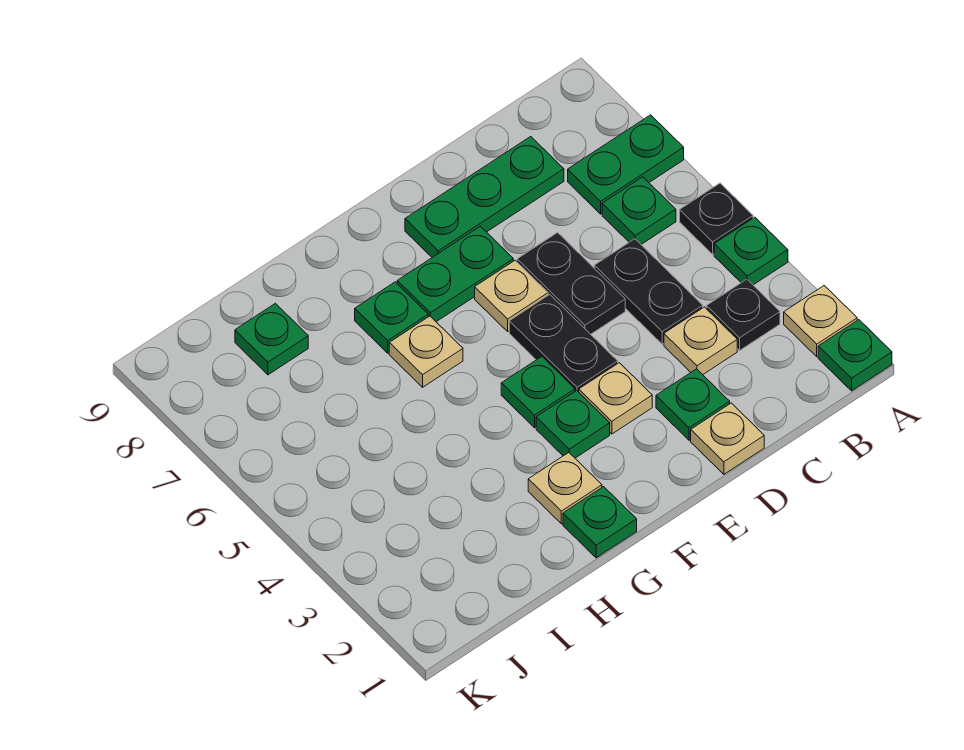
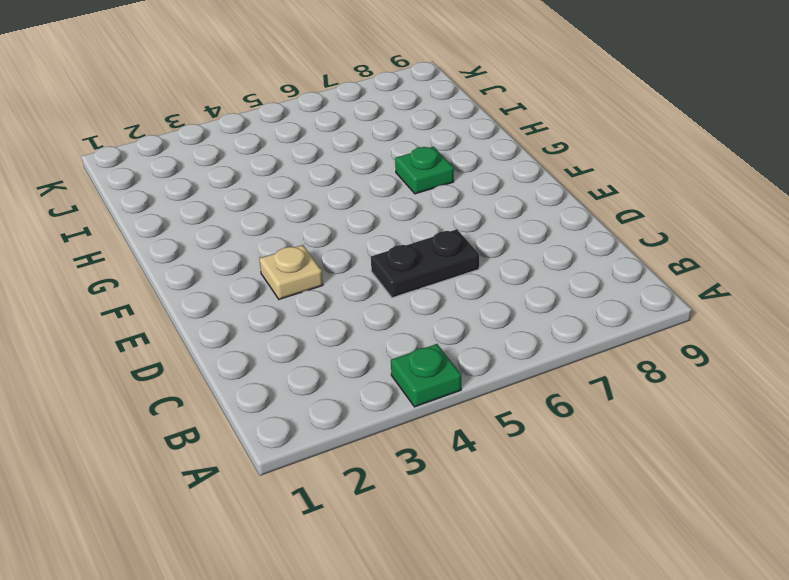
none -> green 1x1 plate [818,320,892,391]
none -> tan 1x1 plate [784,286,857,357]
none -> black 1x1 plate [680,183,753,254]

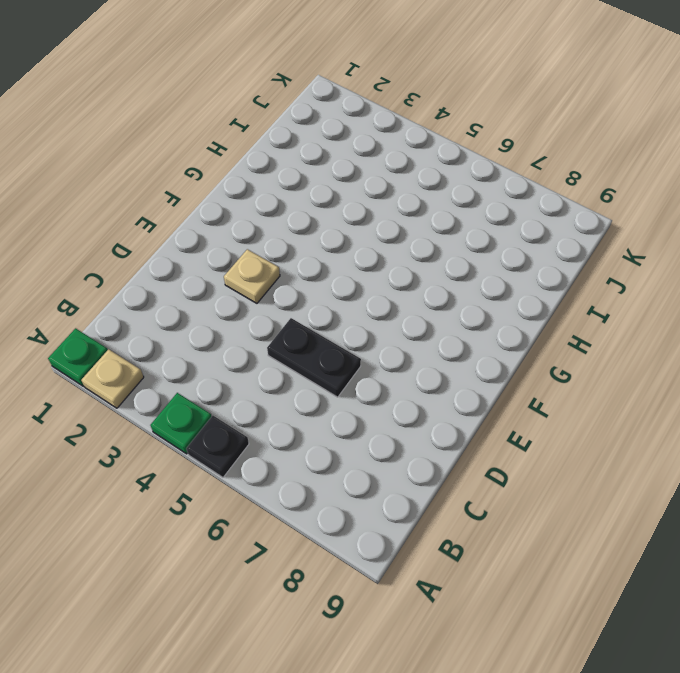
none -> green 1x2 plate [568,115,684,214]
none -> black 1x1 plate [706,279,780,350]
none -> green 1x1 plate [602,177,676,244]

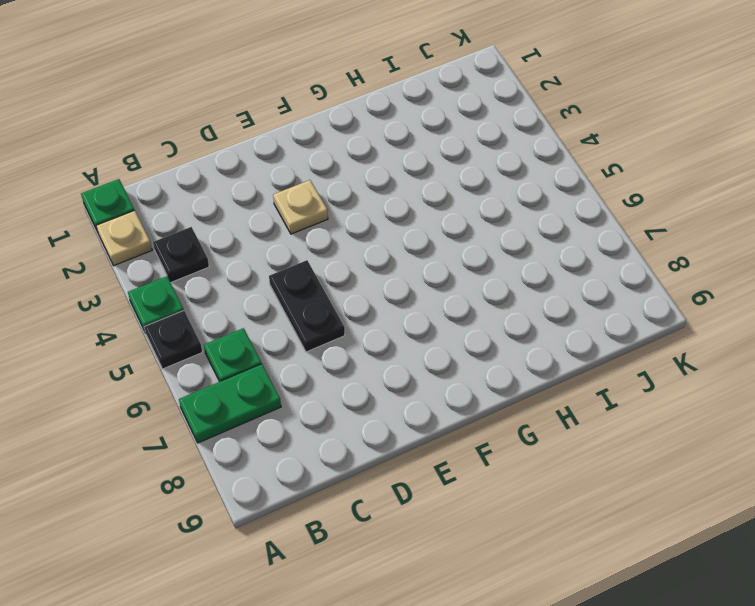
none -> tan 1x1 plate [664,307,737,375]
none -> black 1x2 plate [594,239,703,344]
none -> green 1x3 plate [405,137,564,257]

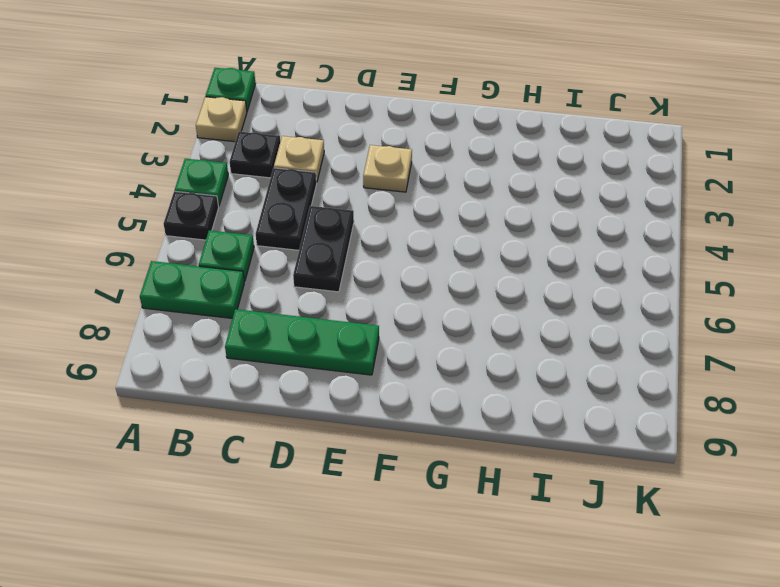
none -> tan 1x1 plate [691,403,764,474]
none -> green 1x1 plate [656,369,730,440]
none -> black 1x2 plate [509,295,618,392]

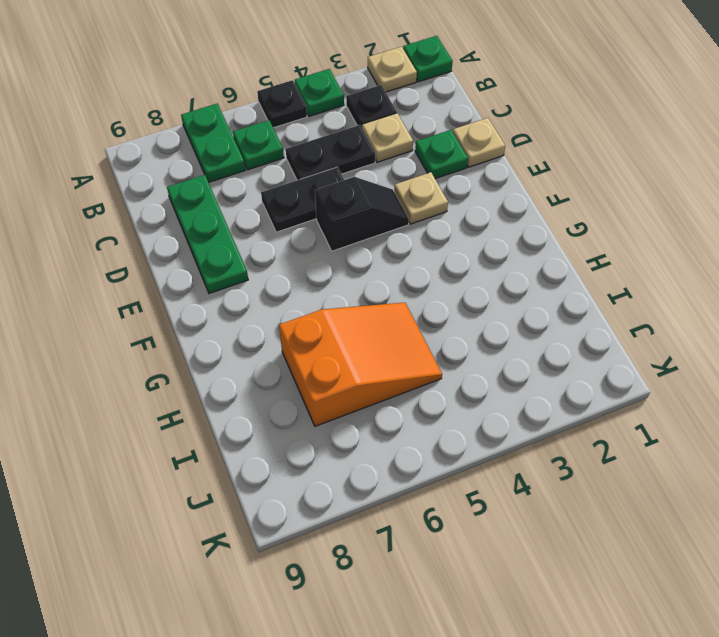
black 1x2 slope [315,177,409,251] -> black 1x2 plate [509,295,618,392]
orange 2x3 slope [279,303,442,426] -> none
none -> tan 1x1 plate [475,261,548,331]
none -> green 1x2 plate [397,226,513,322]
none -> green 1x1 plate [536,391,610,458]

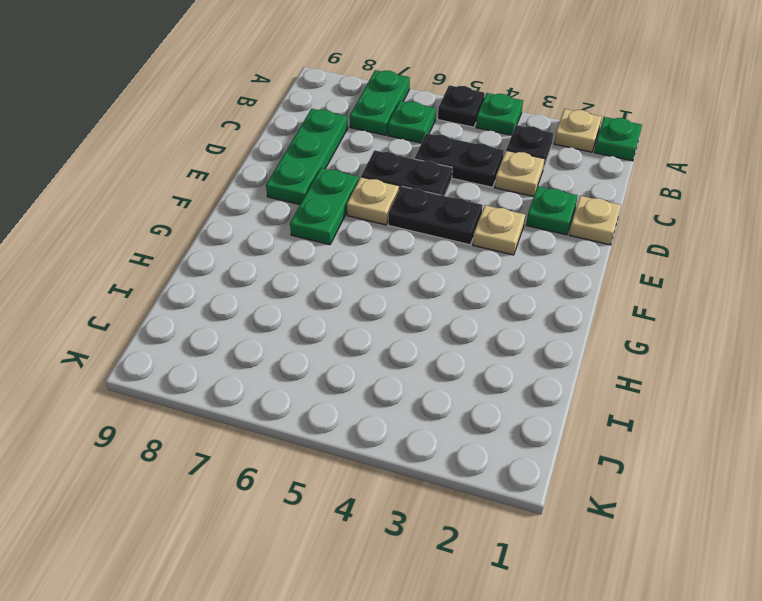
none -> green 1x1 plate [536,391,610,458]
none -> green 1x1 plate [501,357,575,428]
none -> green 1x1 plate [563,487,637,558]

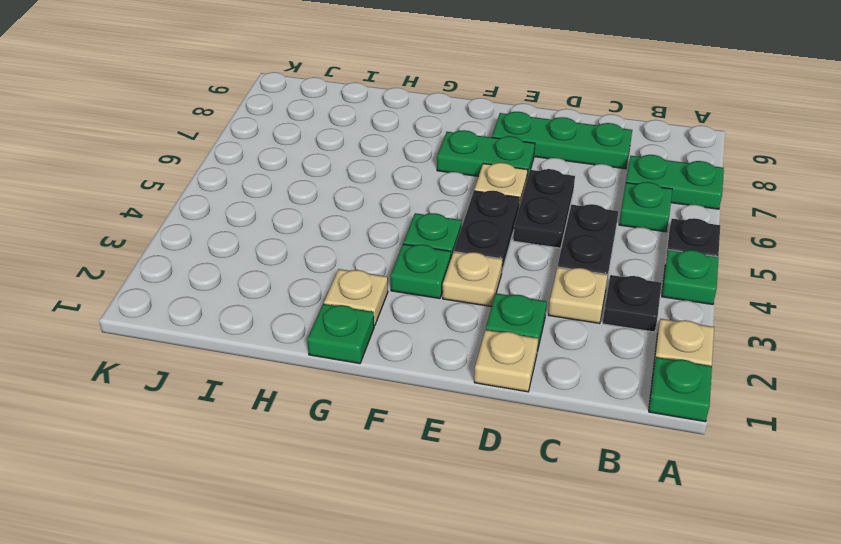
none -> tan 1x1 plate [389,316,463,387]
none -> green 1x1 plate [355,282,428,353]
none -> green 1x1 plate [235,303,308,375]

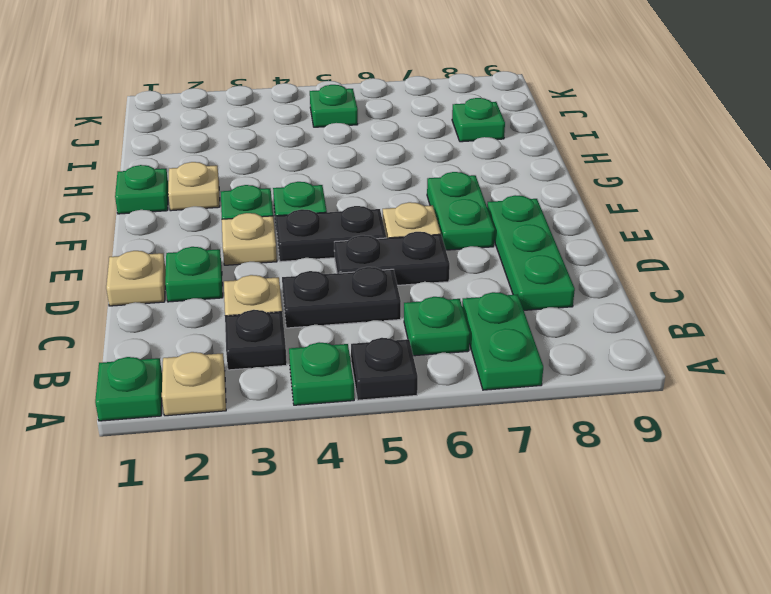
green 1x1 plate [310,85,358,127] -> green 1x1 plate moved to [355,282,428,353]
none -> tan 1x1 plate [389,316,463,387]

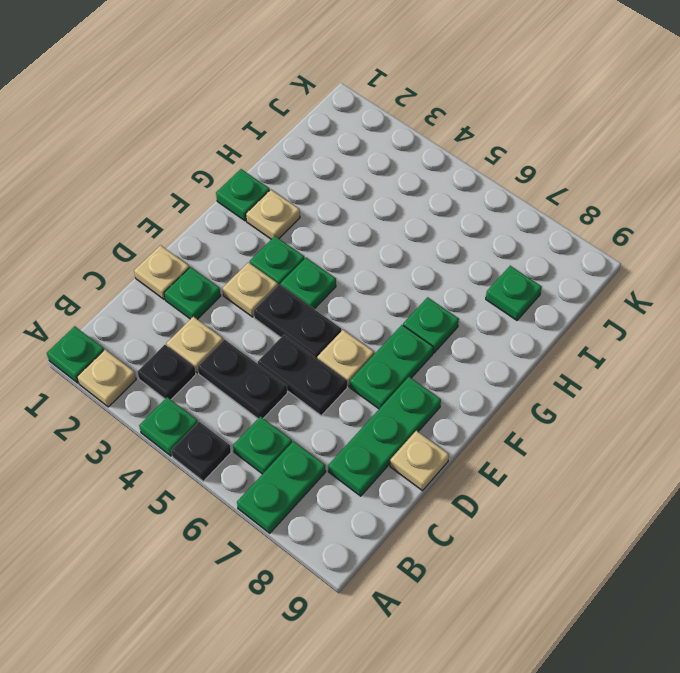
tan 1x1 plate [390,431,449,491] -> tan 1x1 plate moved to [389,316,463,387]

